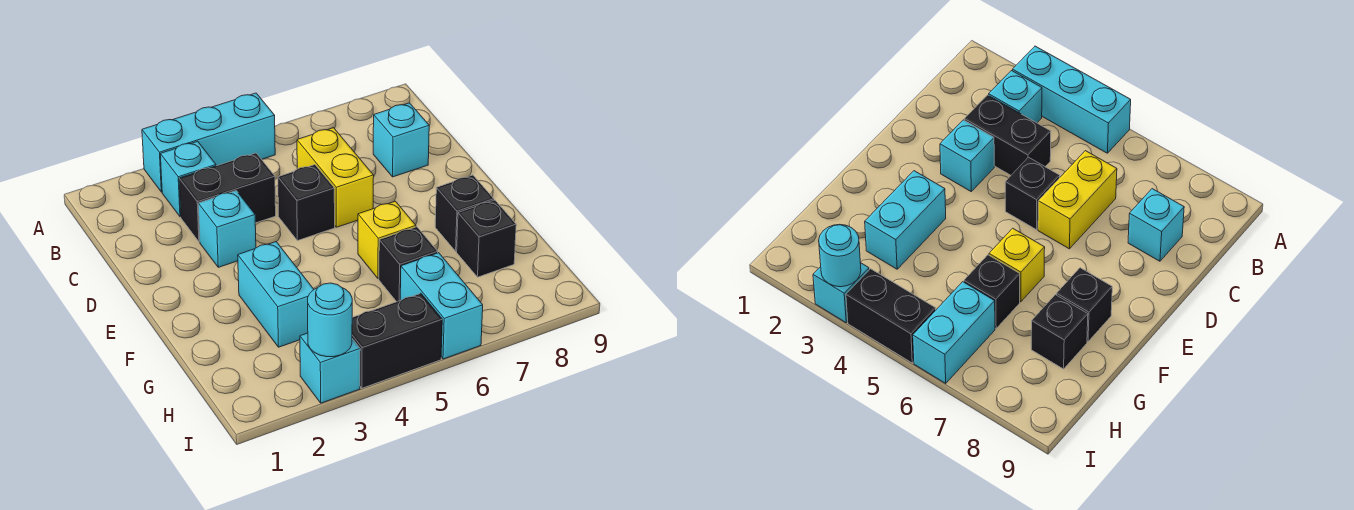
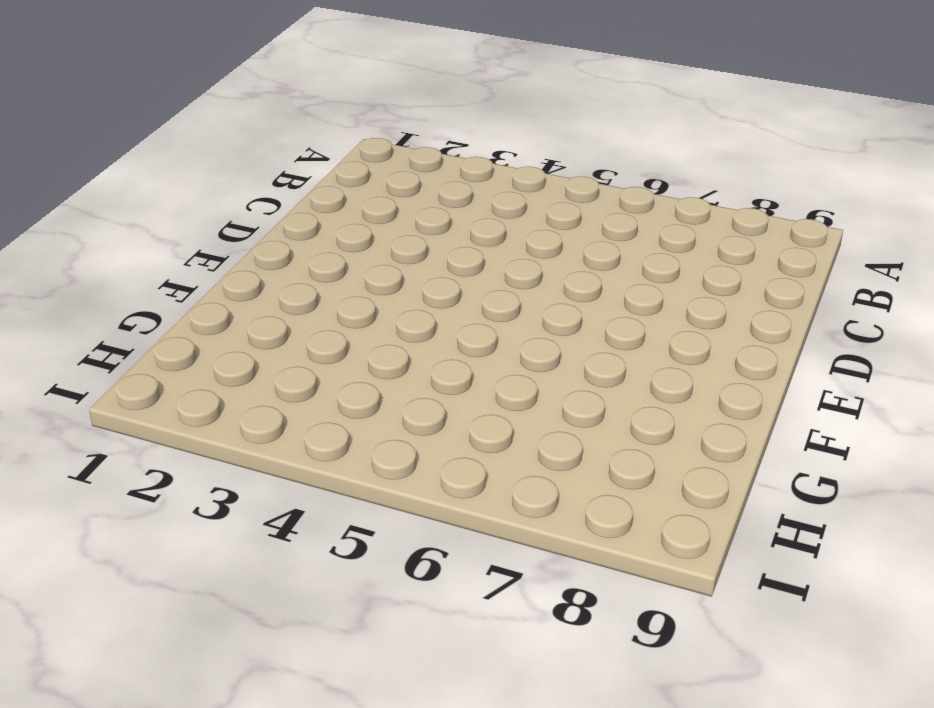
none -> cyan 1x3 brick [142,93,275,192]
none -> cyan 1x1 brick [160,141,216,217]
none -> black 1x2 brick [179,153,276,242]

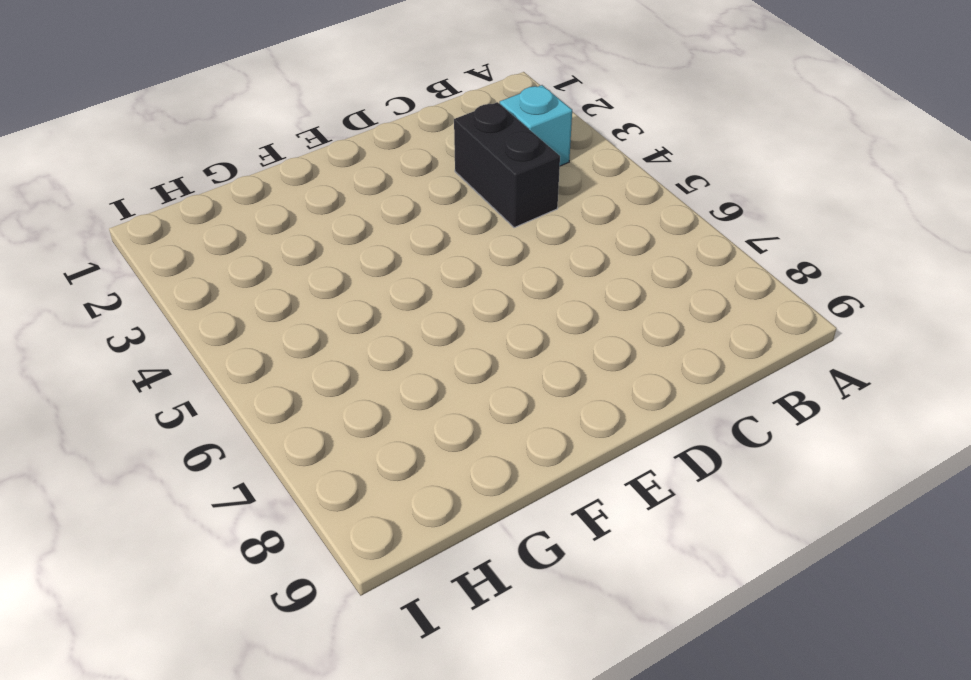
none -> cyan 1x3 brick [142,93,275,192]
none -> yellow 1x2 brick [297,128,374,227]
none -> cyan 1x1 brick [373,103,429,177]

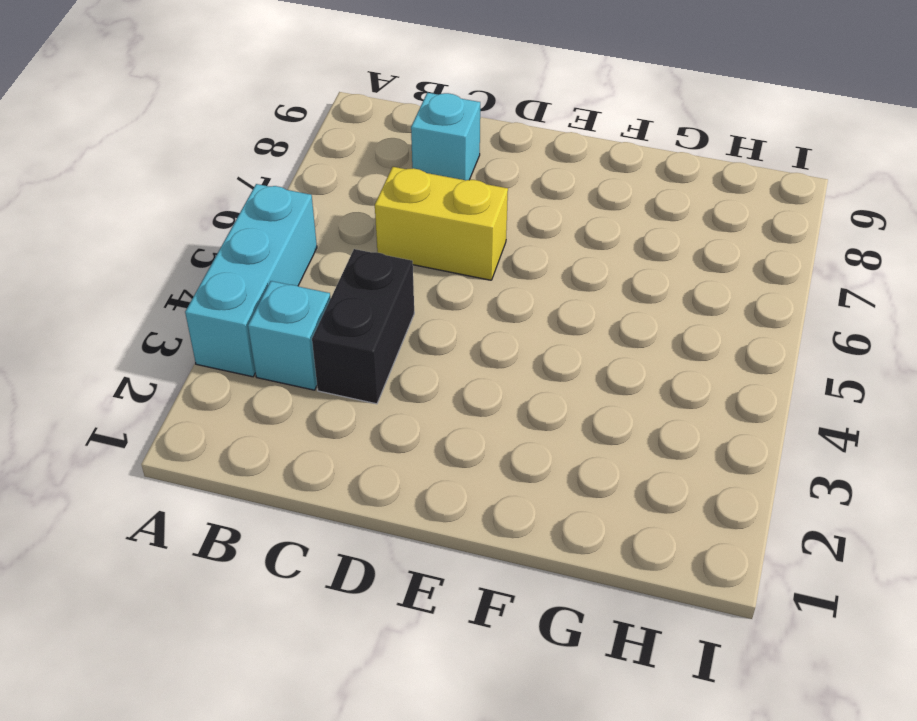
none -> cyan 1x1 brick [198,191,256,267]
none -> black 1x1 brick [278,165,335,241]
none -> cyan 1x2 brick [238,242,314,347]

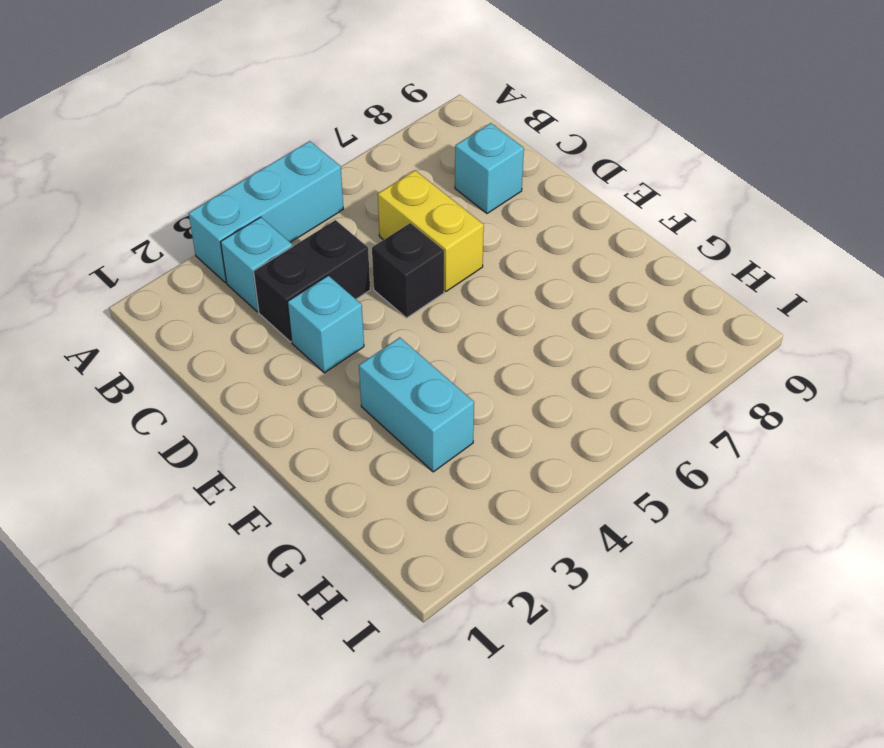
none -> yellow 1x1 brick [358,201,416,278]
none -> black 1x1 brick [435,175,494,251]
none -> black 1x1 brick [379,227,438,302]

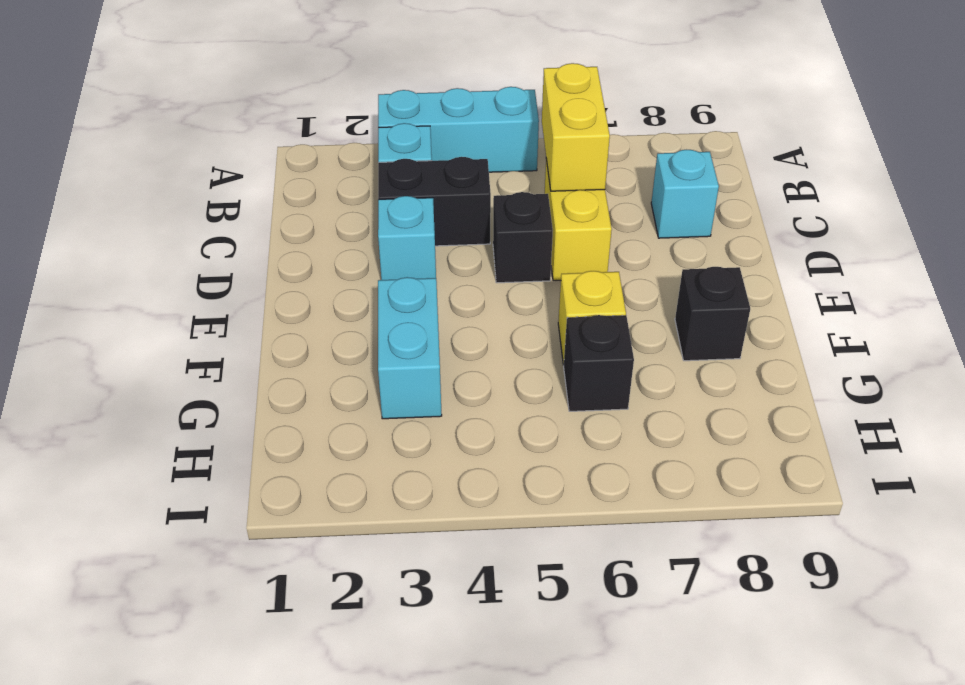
yellow 1x2 brick [542,63,610,191] -> none
none -> black 1x1 brick [457,200,516,277]
none -> cyan 1x2 brick [400,253,483,359]
none -> cyan 1x1 brick [300,333,360,403]

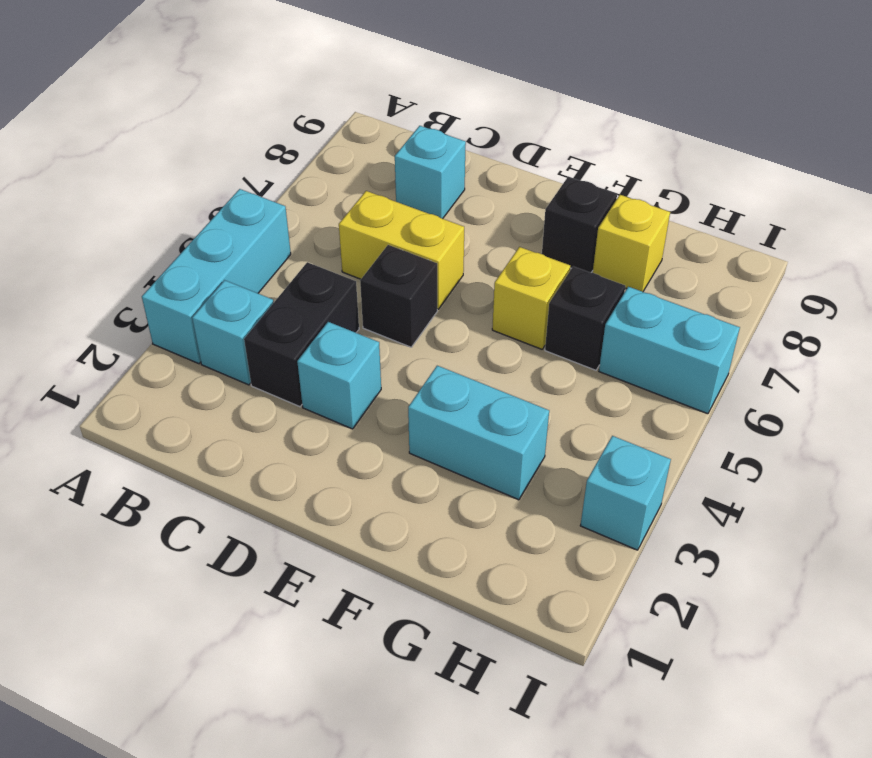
yellow 1x1 brick [593,195,670,292] -> black 1x1 brick [457,200,516,277]
none -> black 1x2 brick [352,293,442,388]
none -> cyan 1x1 round brick [308,283,352,357]

